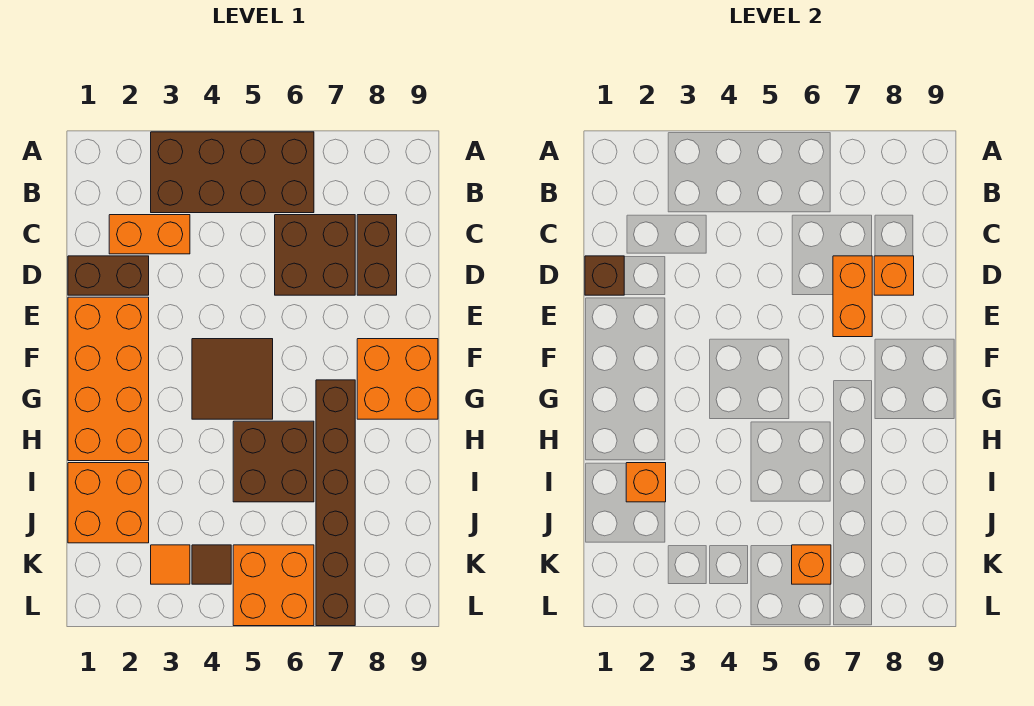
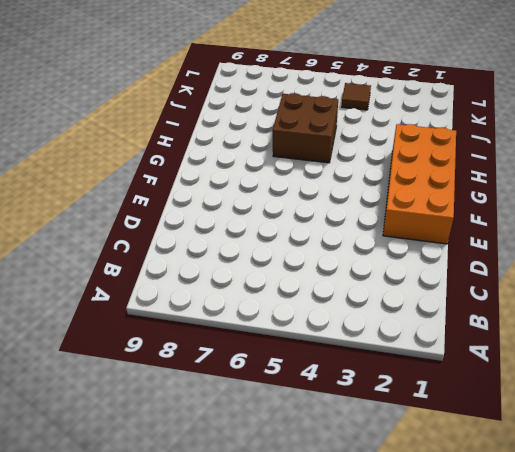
none -> brown 2x4 brick [151,132,314,213]
none -> orange 1x2 brick [109,215,190,254]
none -> brown 2x2 brick [275,215,355,295]

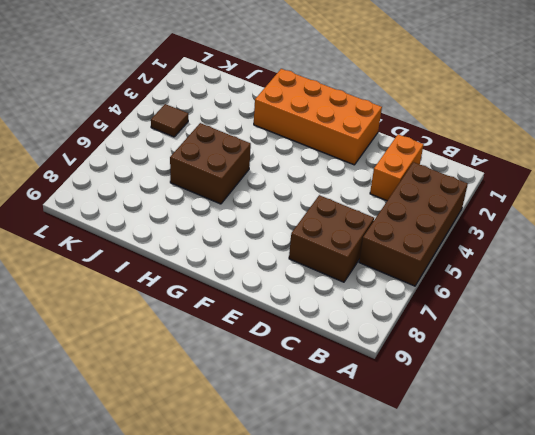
none -> brown 1x2 brick [357,215,397,295]
none -> brown 1x2 brick [68,256,149,295]
none -> brown 2x2 tile [192,339,273,419]

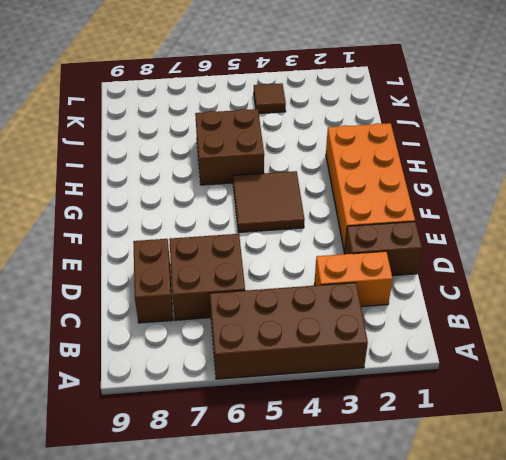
none -> orange 2x2 brick [357,339,438,419]
none -> brown 1x6 brick [316,380,355,626]
none -> orange 2x2 brick [68,463,149,543]

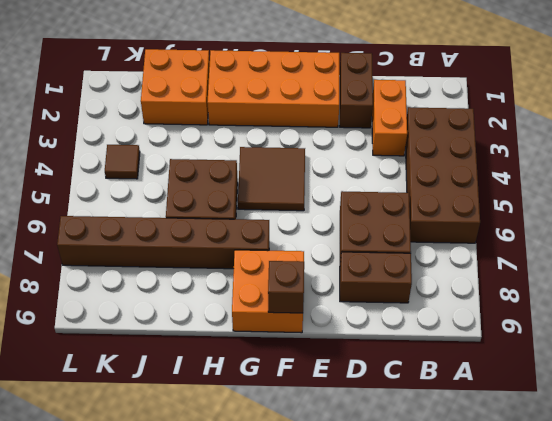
brown 1x1 brick [268,261,304,313] -> brown 1x1 brick moved to [585,256,624,295]
none -> orange 1x1 tile [151,545,190,584]
none -> orange 2x2 brick [233,545,314,626]
none -> orange 1x2 brick [833,256,872,337]

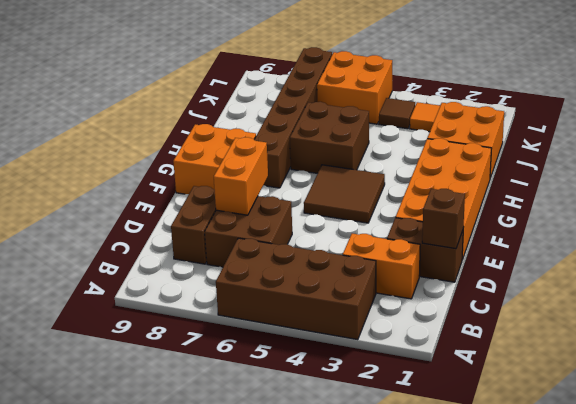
none -> orange 1x1 brick [874,256,914,295]
none -> orange 1x1 brick [626,463,666,502]
none -> orange 1x1 brick [792,545,831,584]

